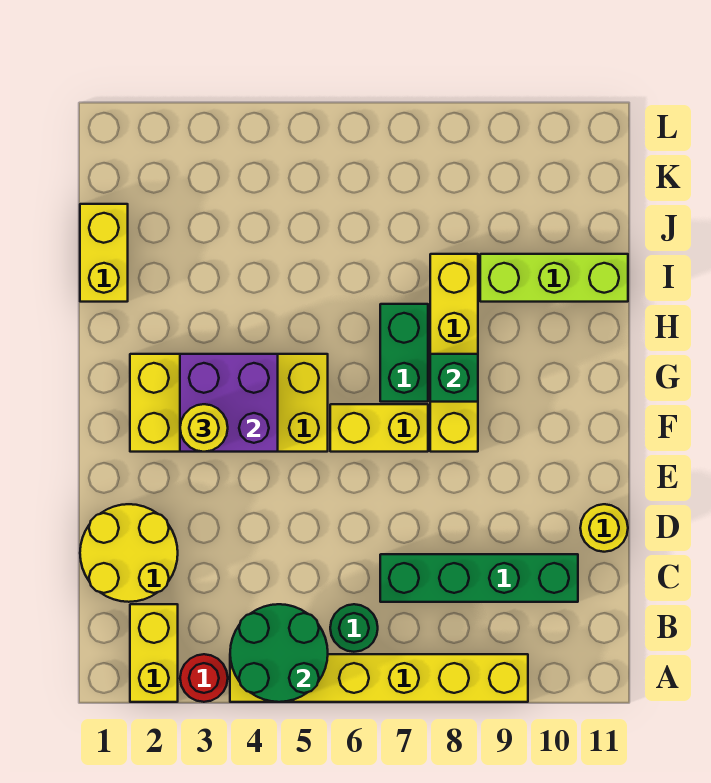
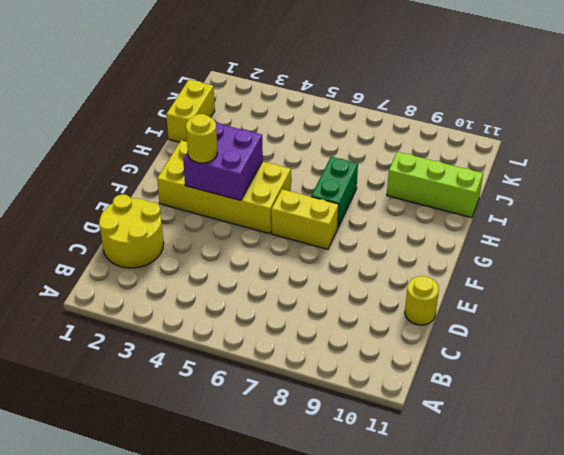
none -> yellow 1x2 brick [130,604,178,702]
none -> red 1x1 round brick [180,654,228,702]
none -> yellow 1x6 brick [230,654,528,702]

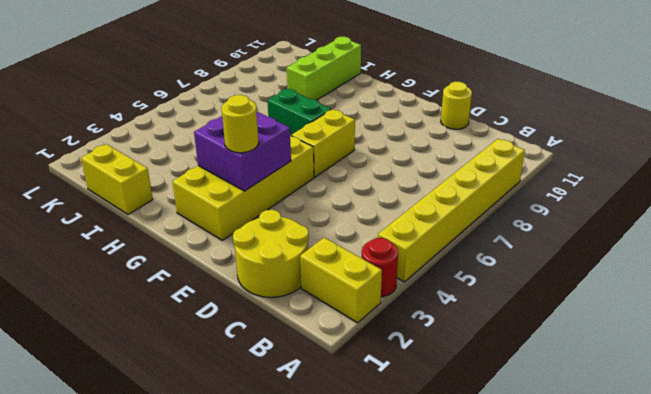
none -> green 1x1 round brick [330,604,378,652]
none -> green 1x4 brick [380,554,578,602]
none -> yellow 1x4 brick [430,254,478,452]

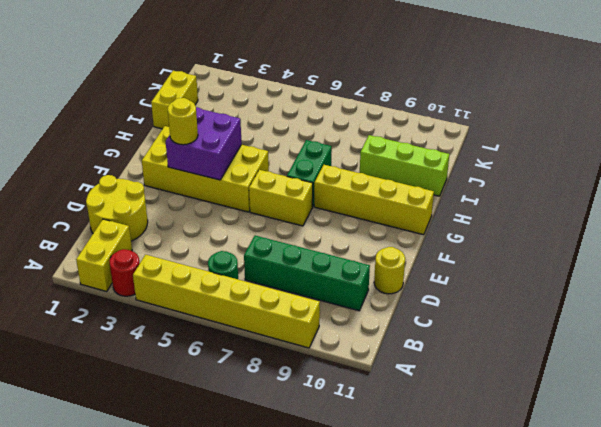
yellow 1x4 brick [314,165,434,235] -> yellow 1x4 brick turned to [430,254,478,452]
none -> green 2x2 round brick [230,604,328,702]
none -> green 1x1 brick [430,354,478,402]

